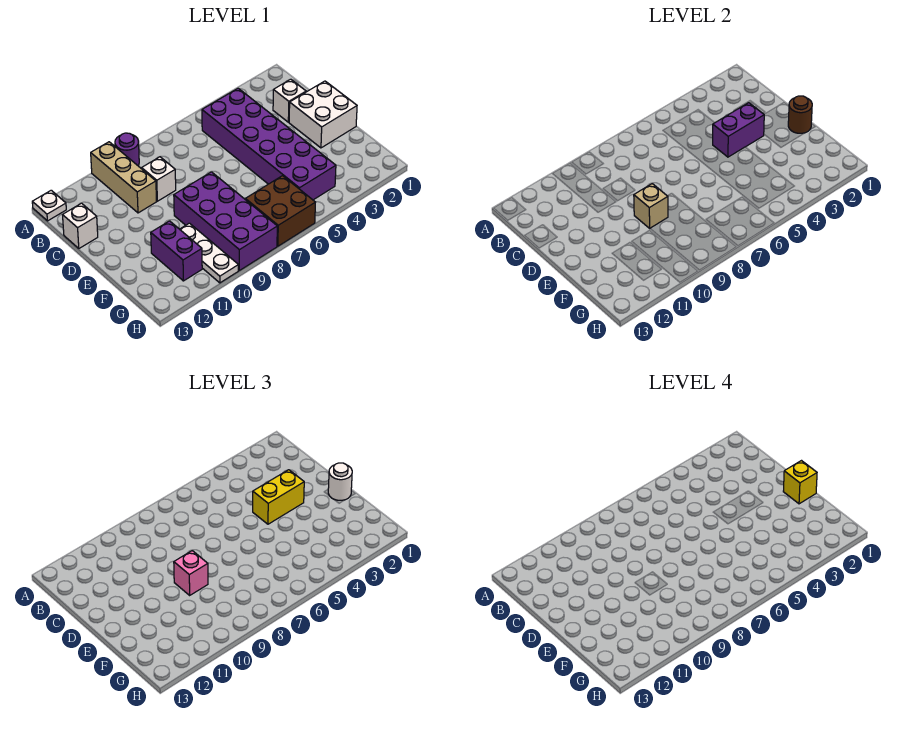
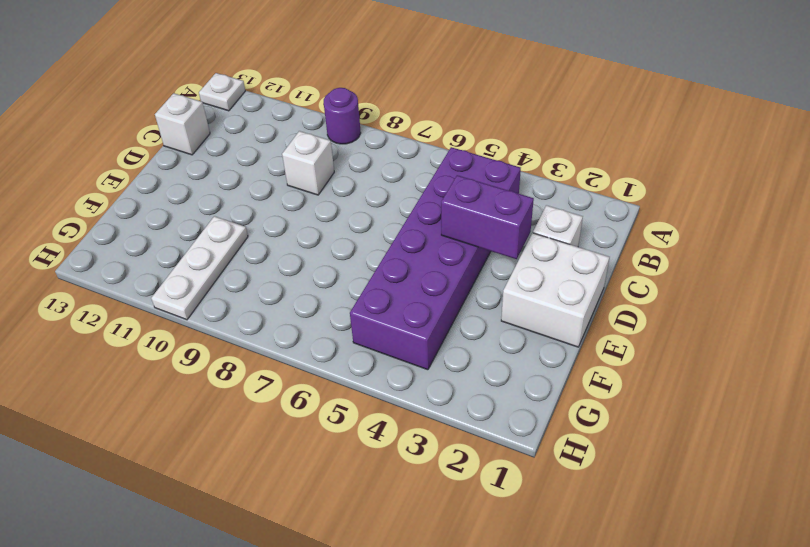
none -> tan 1x3 brick [91,142,157,213]
none -> purple 2x4 brick [174,172,277,270]
none -> purple 1x2 brick [151,221,202,281]

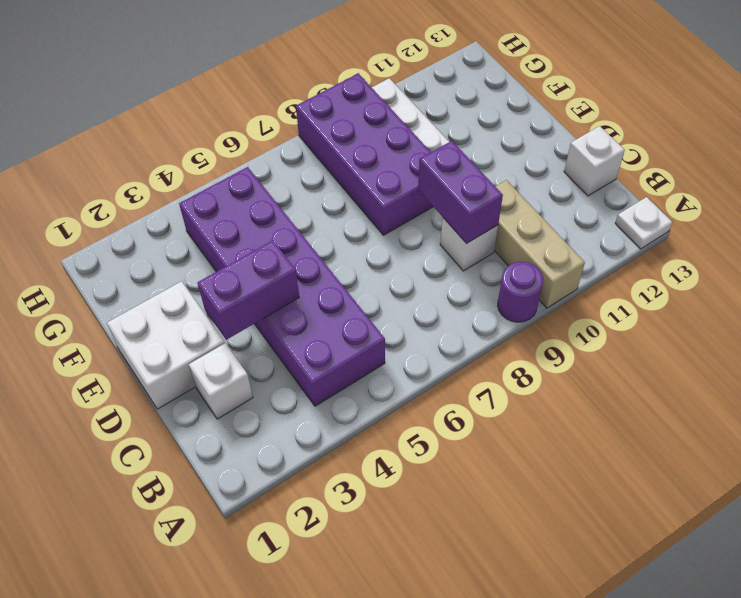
purple 1x2 brick [418,141,503,243] -> purple 1x2 brick moved to [151,221,202,281]
none -> brown 2x2 brick [245,176,316,246]
none -> brown 1x1 round brick [788,96,812,133]
none -> tan 1x1 brick [634,184,668,228]

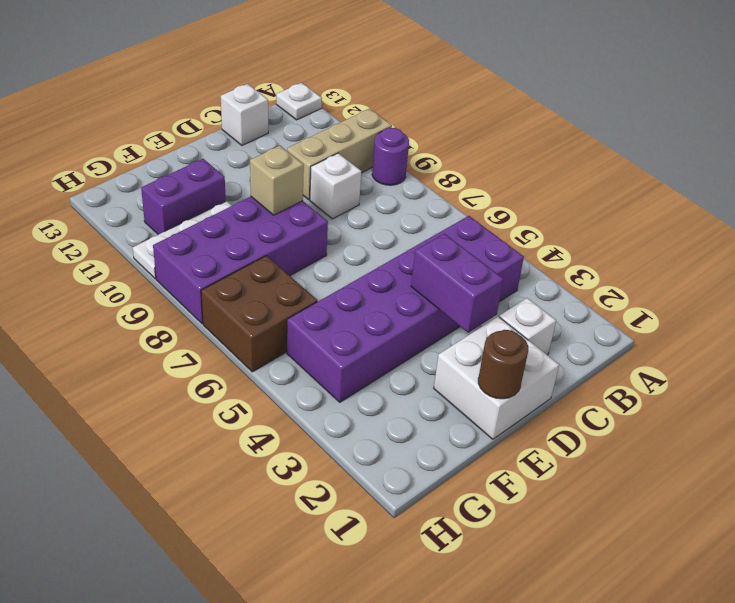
none -> yellow 1x2 brick [253,470,304,524]
none -> white 1x1 round brick [328,463,352,500]
none -> pink 1x1 brick [174,551,208,595]

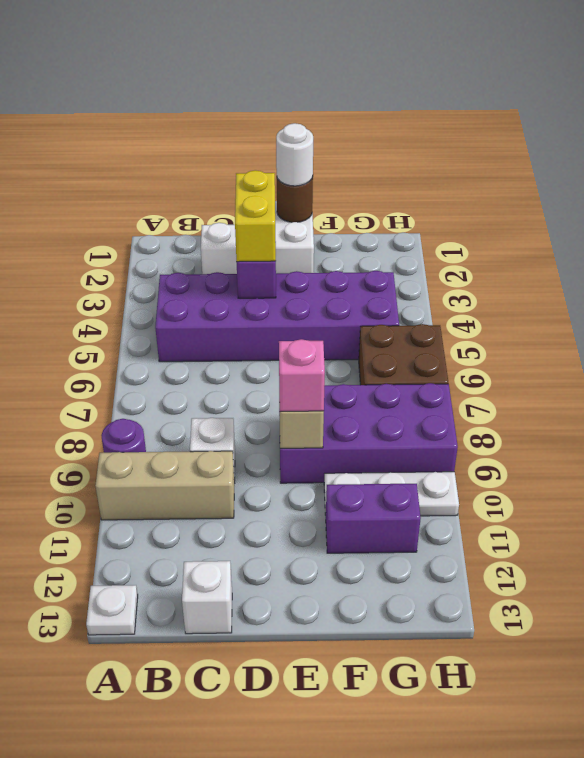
none -> yellow 1x1 brick [783,461,817,504]

